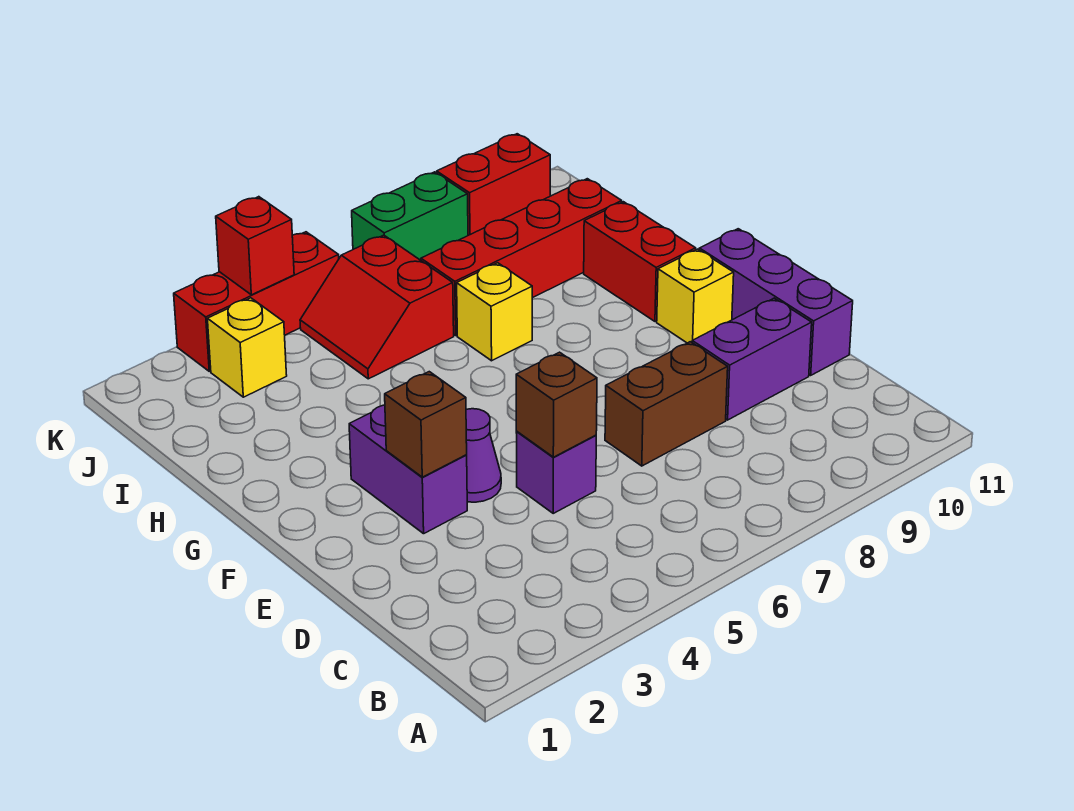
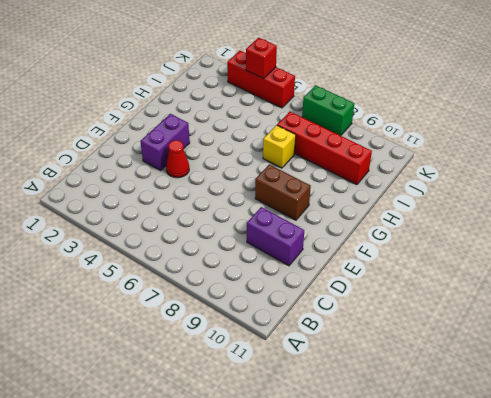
red 1x1 cone [166,140,189,178] -> purple 1x1 cone [466,409,501,502]
brown 1x2 brick [255,164,311,220] -> brown 1x2 brick moved to [605,342,728,466]
none -> purple 1x1 brick [516,432,596,513]
none -> purple 1x3 brick [699,229,853,375]
none -> yellow 1x1 brick [657,249,734,343]

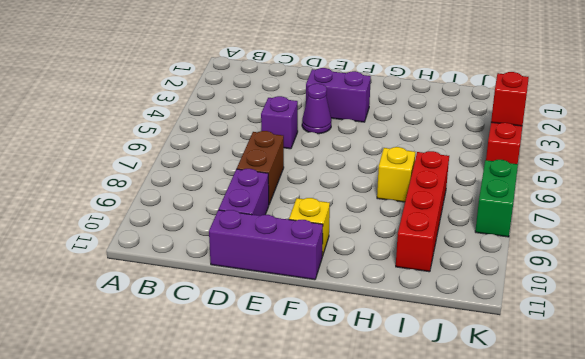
none -> red 1x2 brick [584,202,696,321]
none -> red 2x2 slope [300,235,454,379]
none -> yellow 1x1 brick [208,298,287,397]

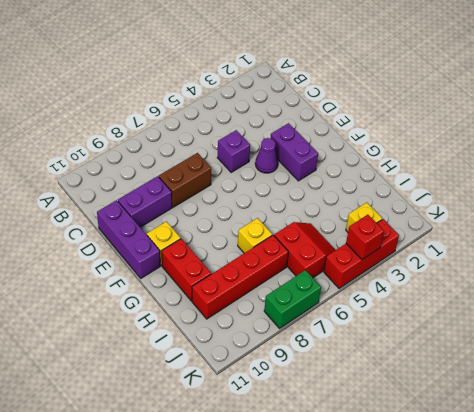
none -> red 1x2 brick [437,134,550,235]
none -> brown 1x1 brick [516,352,597,457]
none -> brown 1x1 brick [385,372,467,477]

